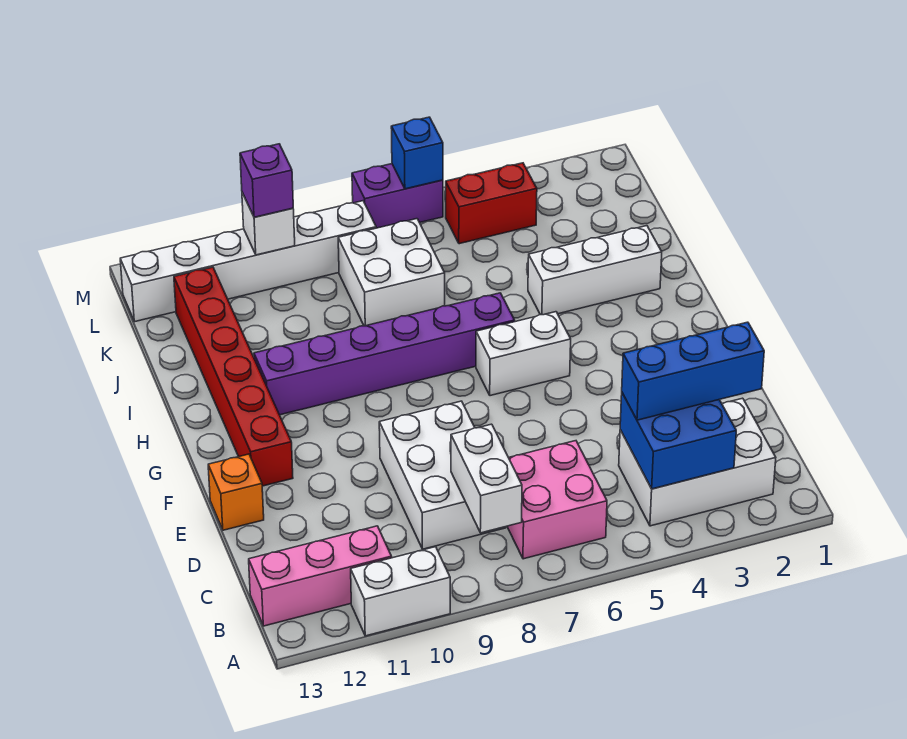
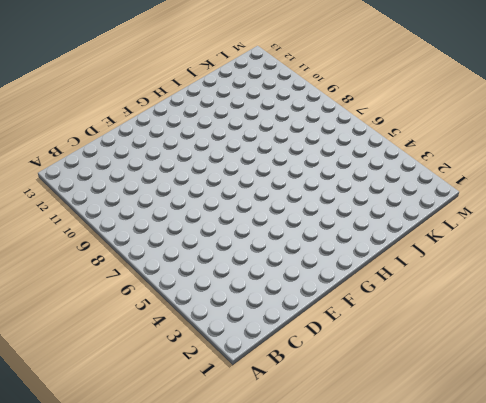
none -> white 1x2 brick [351,547,450,636]
none -> white 2x3 brick [619,398,776,526]
none -> pink 2x2 brick [507,441,607,559]

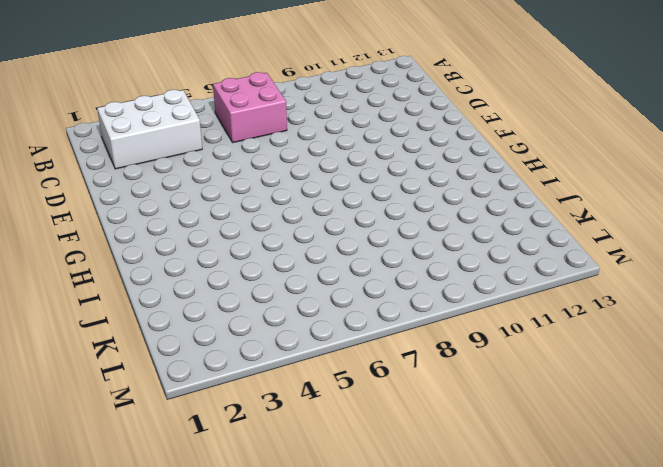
none -> white 1x2 brick [351,547,450,636]
none -> pink 1x3 brick [249,526,392,626]
none -> white 2x3 brick [379,401,506,549]

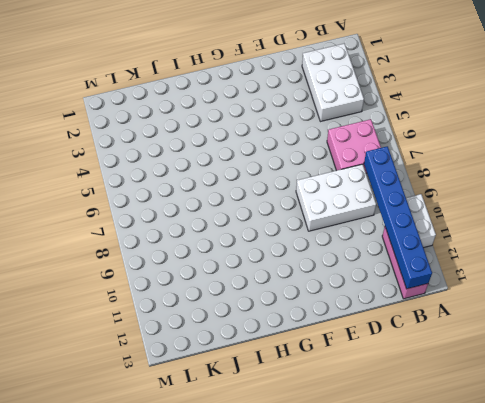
blue 1x6 brick [364,146,432,289] -> white 1x2 brick [451,424,522,533]
none -> orange 1x1 brick [208,454,264,530]
none -> red 1x6 brick [174,267,293,486]
none -> white 1x2 brick [476,312,571,396]

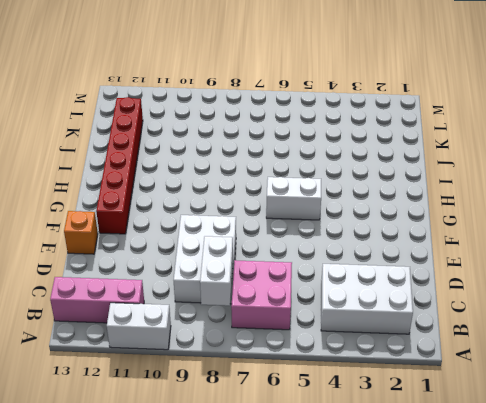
none -> purple 1x6 brick [254,293,515,415]
none -> white 1x3 brick [528,226,662,315]
none -> white 2x2 brick [338,219,445,326]

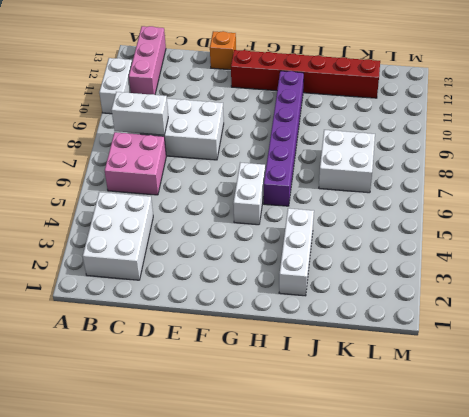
none -> red 1x2 brick [446,163,537,244]
none -> white 1x6 brick [120,201,376,322]
none -> purple 1x2 brick [352,164,443,228]

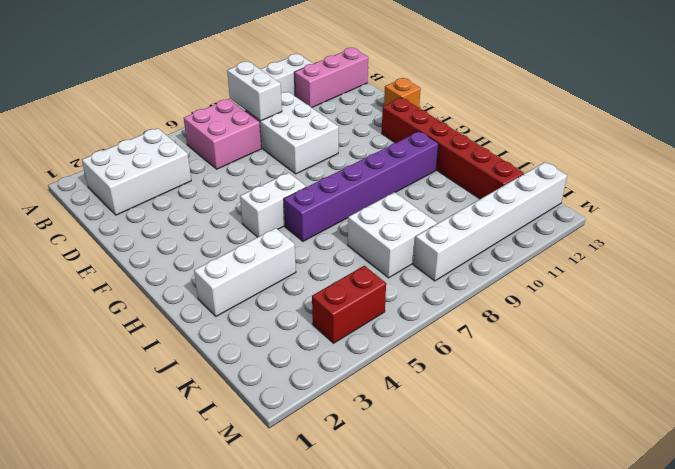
none -> purple 1x2 brick [352,164,443,228]
none -> blue 2x2 brick [620,393,736,489]
none -> white 1x1 brick [242,193,295,255]

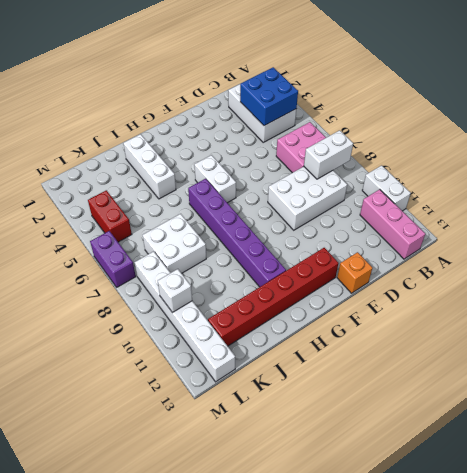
none -> blue 1x1 brick [391,117,443,189]
none -> blue 1x3 brick [622,322,764,420]
none -> purple 1x1 brick [240,144,293,217]

